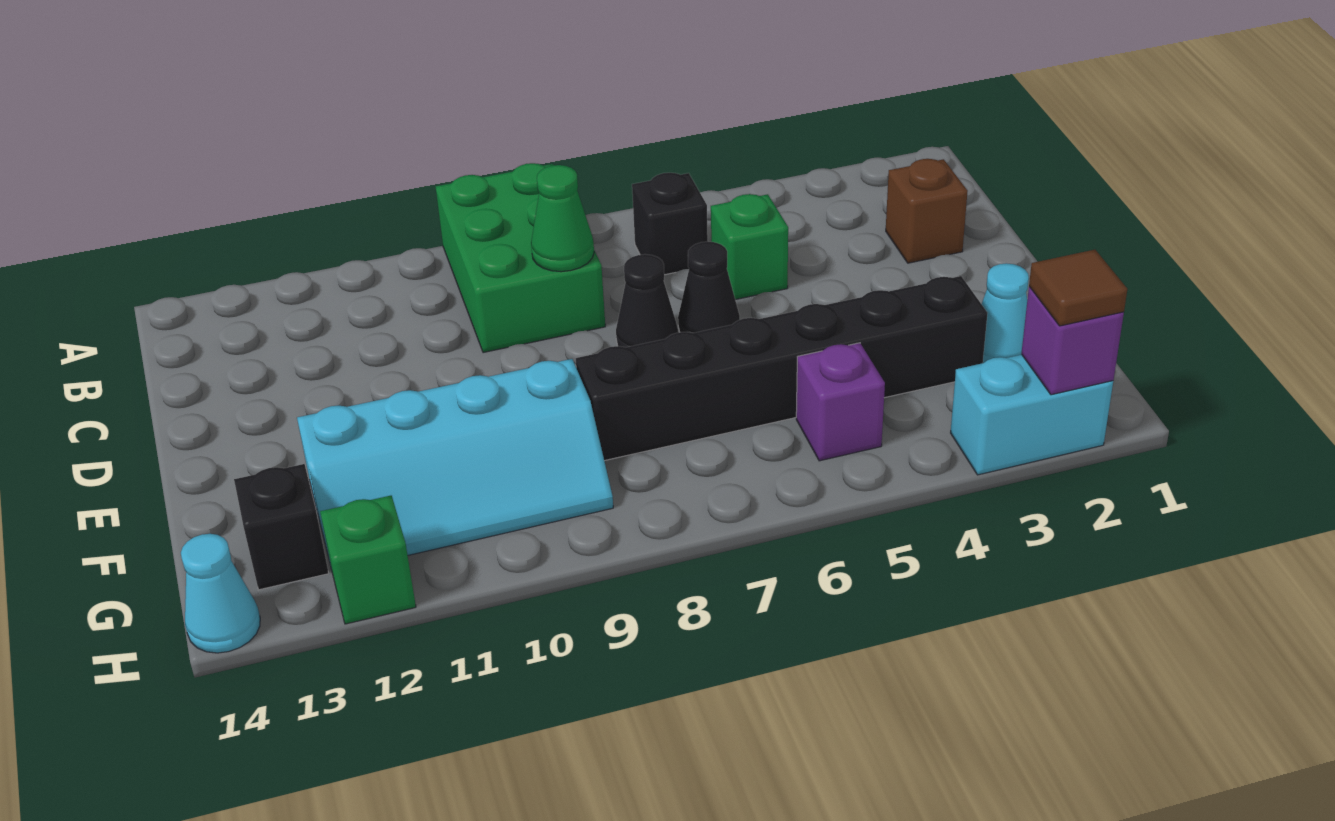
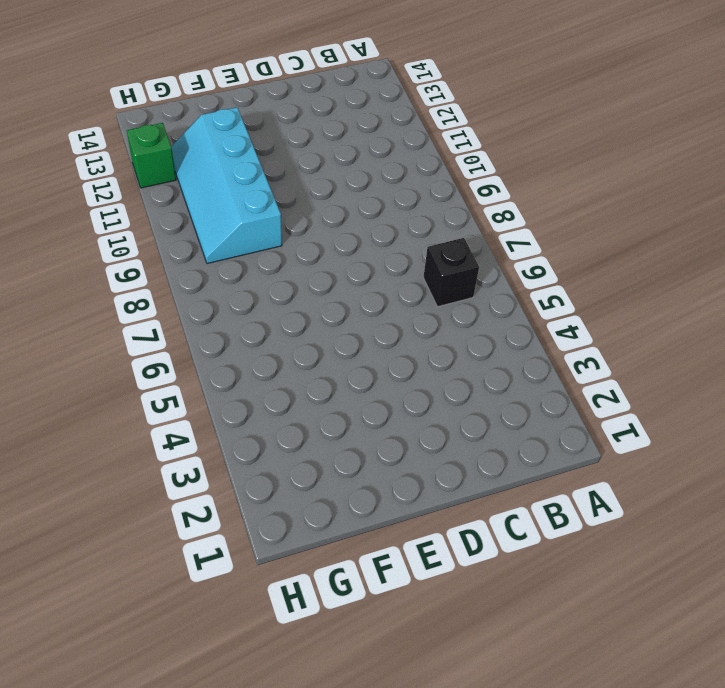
none -> green 2x3 brick [436,163,605,353]
none -> brown 1x1 brick [886,159,968,263]
none -> green 1x1 brick [711,194,788,300]

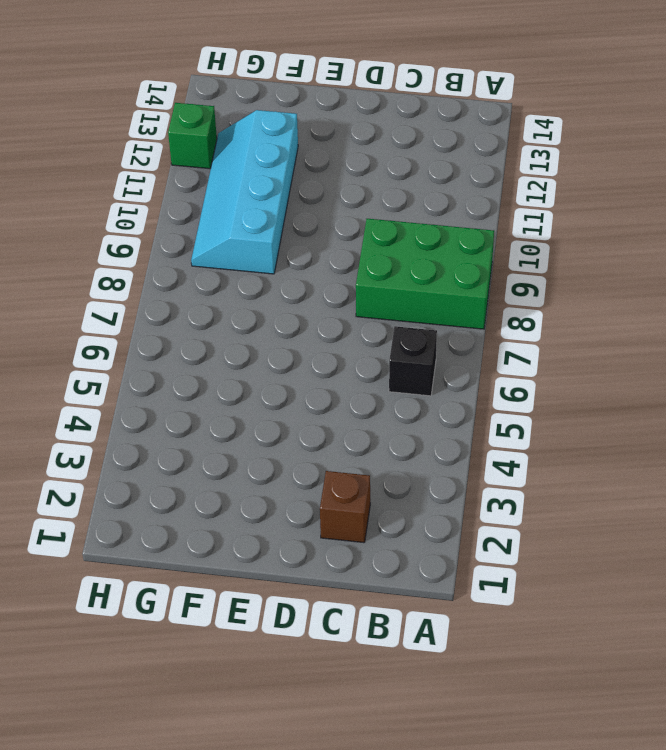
none -> green 1x1 brick [711,194,788,300]
none -> black 1x1 cone [678,242,740,333]
none -> black 1x1 cone [616,254,678,347]

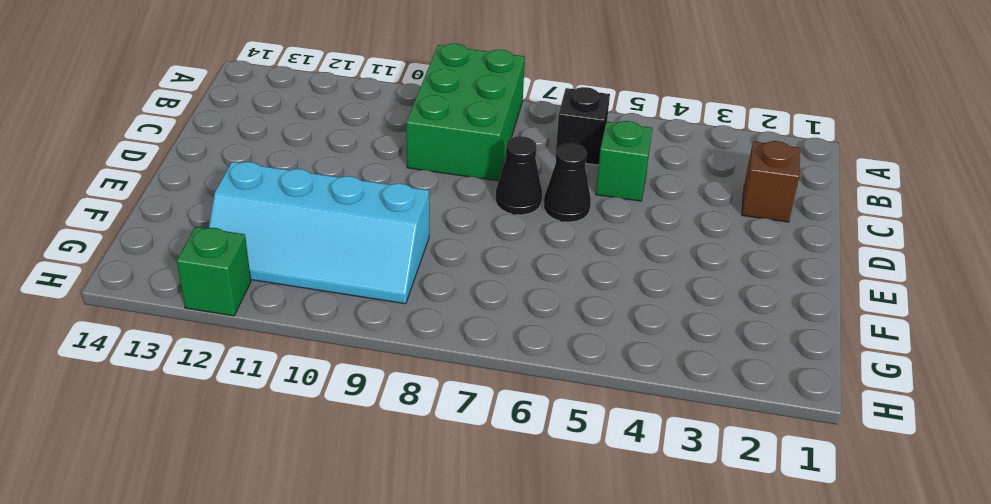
none -> cyan 1x1 cone [982,263,1029,363]
none -> black 1x6 brick [576,276,988,461]
none -> purple 1x1 brick [796,343,885,461]

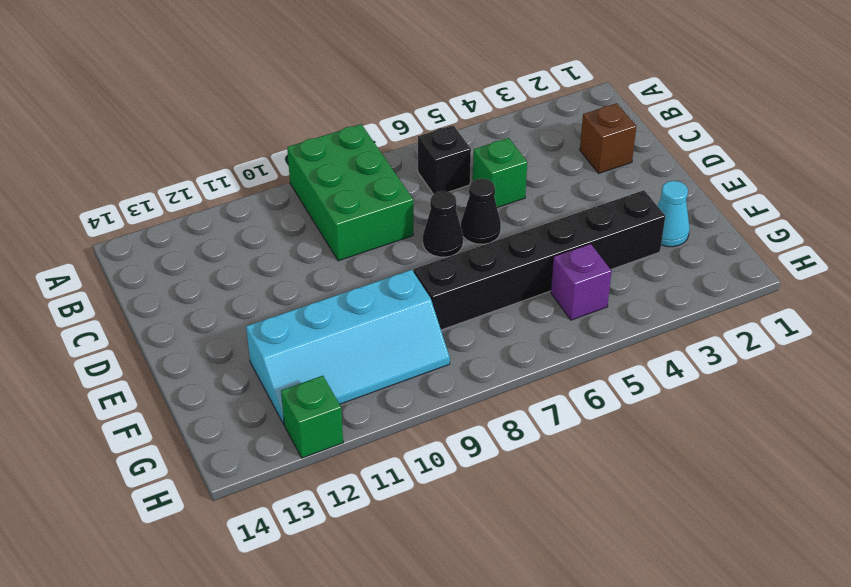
none -> black 1x1 brick [234,464,329,590]
none -> cyan 1x2 brick [951,355,1113,475]
none -> cyan 1x1 cone [181,534,260,653]

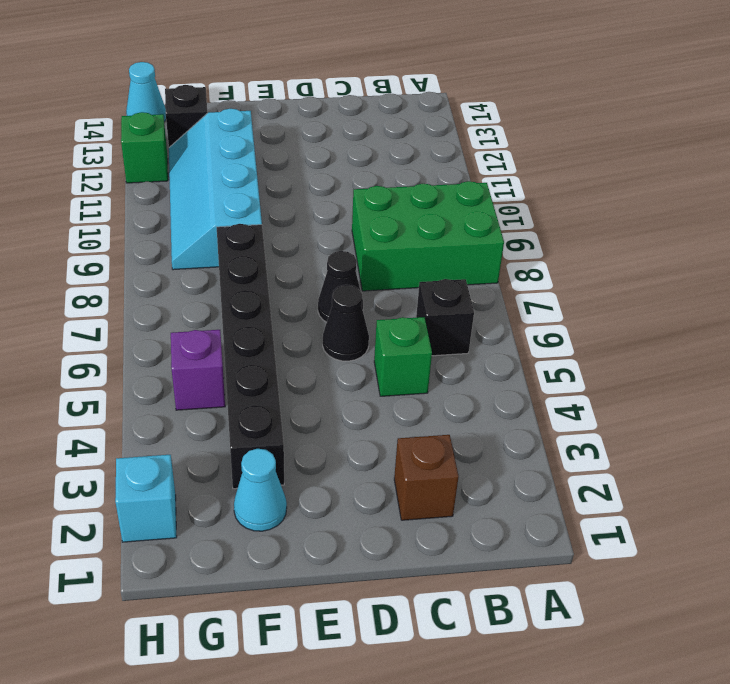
cyan 1x1 brick [115,455,177,542] -> cyan 1x2 brick [951,355,1113,475]
none -> green 1x1 cone [531,165,594,272]
none -> purple 1x1 brick [1021,287,1124,395]
none -> brown 1x1 tile [1029,250,1127,326]

